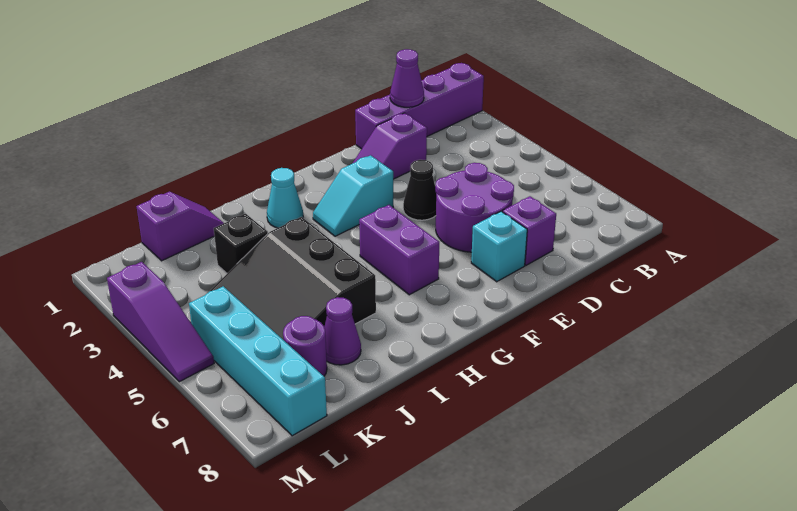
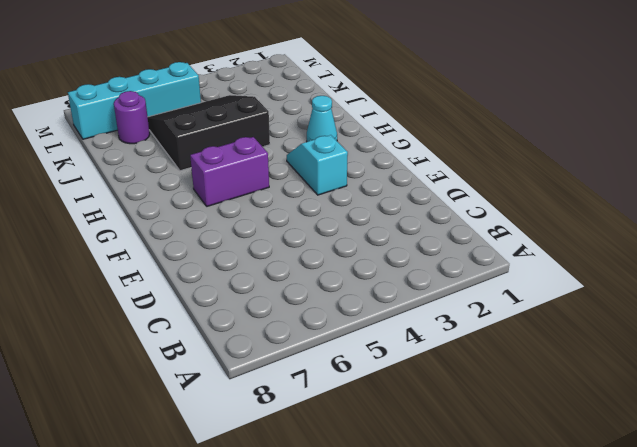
none -> purple 1x4 brick [355,63,484,149]
none -> purple 1x2 slope [353,113,427,179]
none -> purple 2x2 round brick [435,163,514,252]

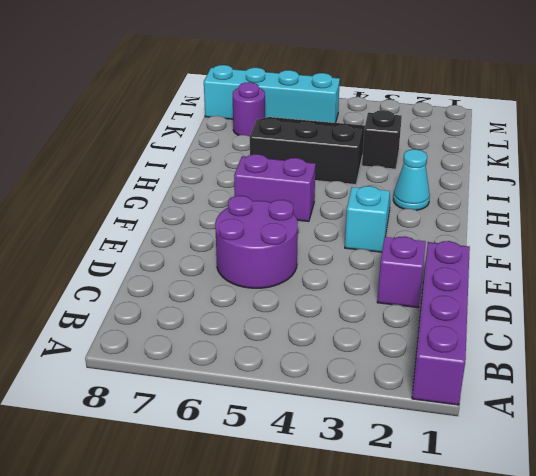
none -> purple 1x1 brick [502,196,556,265]
none -> black 1x1 cone [403,160,436,220]
none -> cyan 1x1 brick [471,211,527,282]

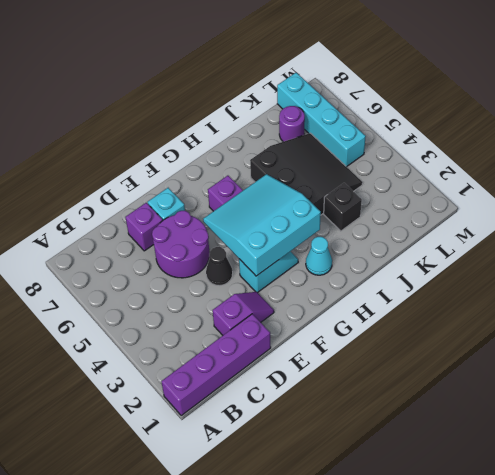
cyan 3x3 slope [203,174,321,276] -> none
none -> purple 1x2 slope [136,192,223,261]
none -> purple 1x1 cone [324,297,361,365]
none -> purple 1x3 slope [107,262,214,382]

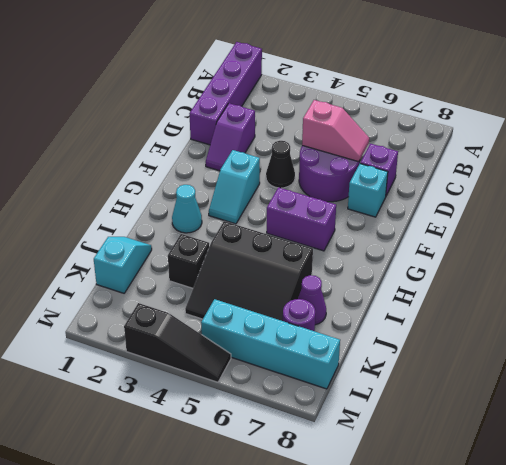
pink 1x2 slope [302,100,369,162] -> none
cyan 1x2 slope [94,237,152,293] -> purple 1x2 slope [136,192,223,261]
black 1x3 slope [124,303,231,382] -> purple 1x3 slope [107,262,214,382]
none -> purple 1x1 cone [390,49,424,107]

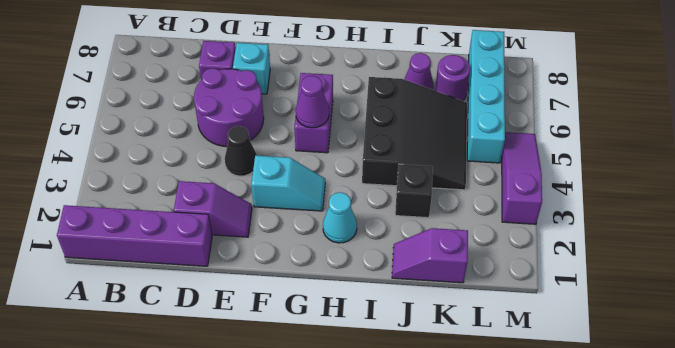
purple 1x1 cone [296,76,329,128] -> purple 1x1 cone moved to [390,49,424,107]

